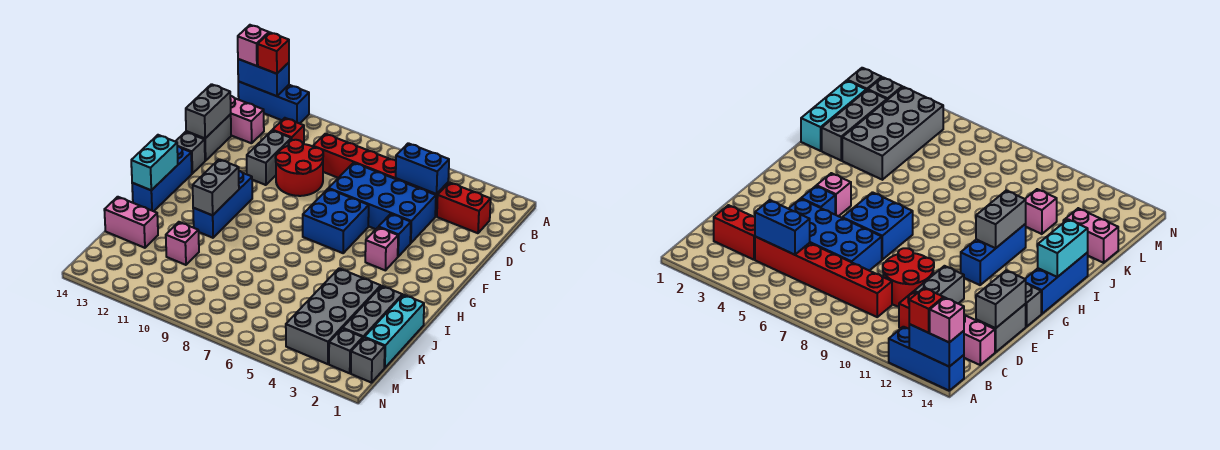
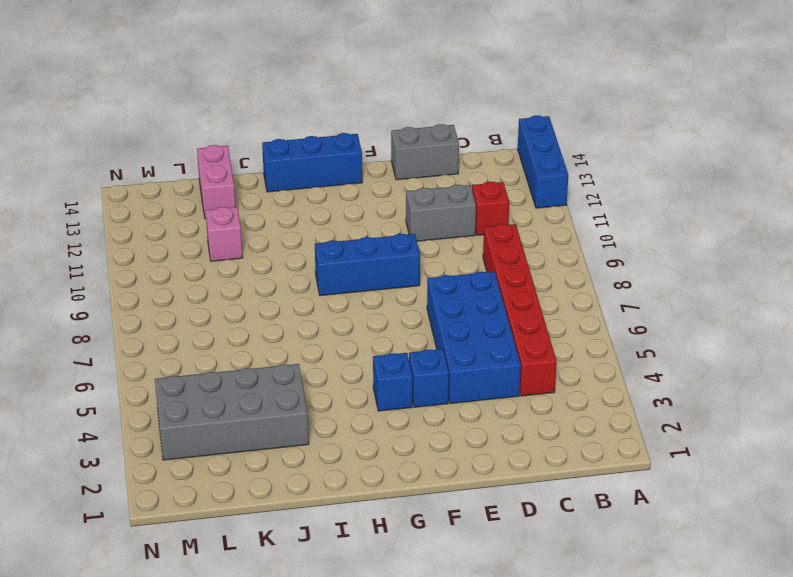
blue 1x3 brick [315,234,420,296] -> blue 1x3 brick moved to [193,171,252,238]
blue 1x1 brick [373,353,413,411] -> pink 1x1 brick [365,227,398,270]
none -> red 1x2 brick [437,182,491,233]
none -> pink 1x2 brick [230,96,264,143]
none -> red 2x2 round brick [275,140,323,196]

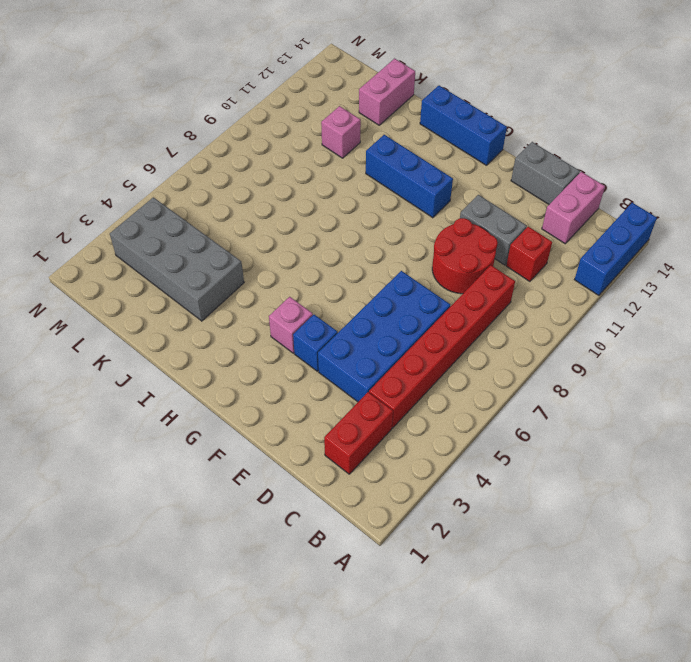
none -> blue 2x2 brick [303,189,369,253]
none -> grey 1x1 brick [175,132,205,173]
none -> cyan 1x3 brick [364,295,424,368]

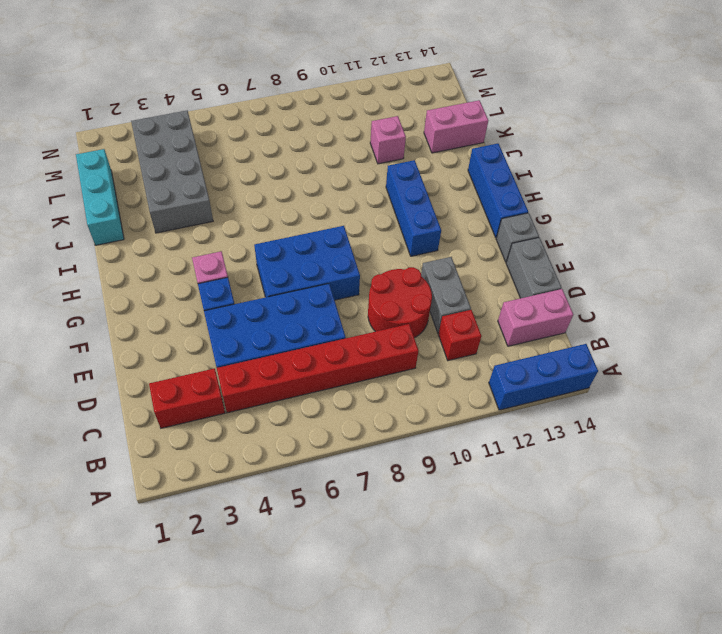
blue 2x3 brick [254,226,360,300] -> blue 2x2 brick [303,189,369,253]
none -> grey 1x3 brick [343,286,402,338]
none -> grey 1x1 brick [351,338,385,383]
none -> grey 1x1 brick [329,328,363,373]

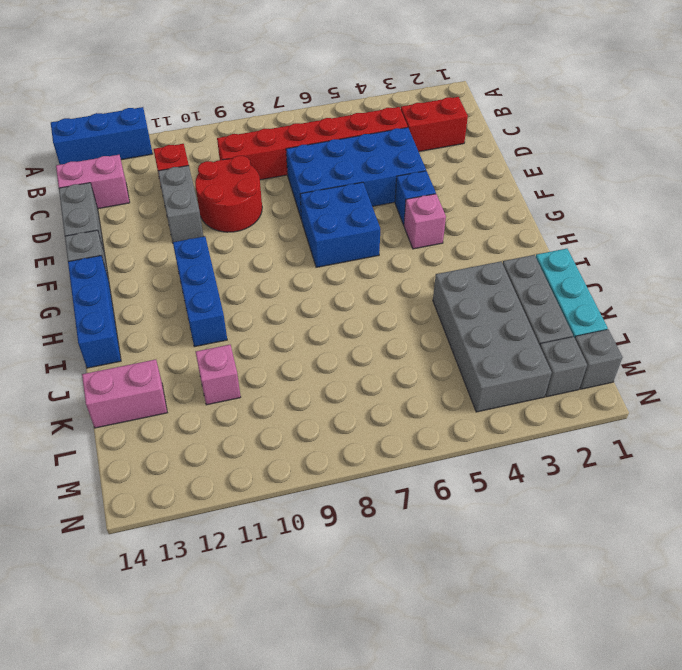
none -> blue 1x2 brick [238,59,289,96]
none -> blue 1x2 brick [396,143,449,194]
none -> grey 1x2 brick [186,84,231,138]

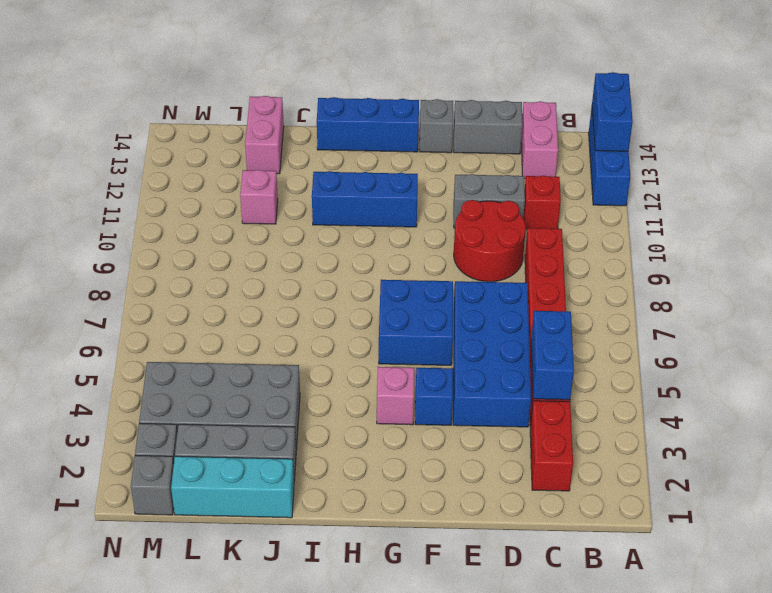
none -> grey 1x2 brick [186,84,231,138]
none -> grey 1x2 brick [193,159,239,215]
none -> cyan 1x2 brick [131,135,178,190]

